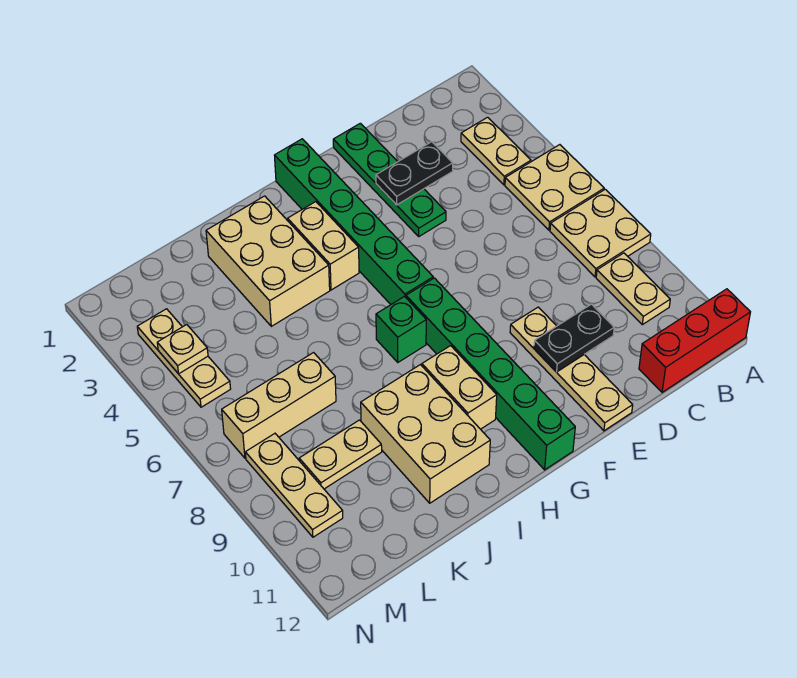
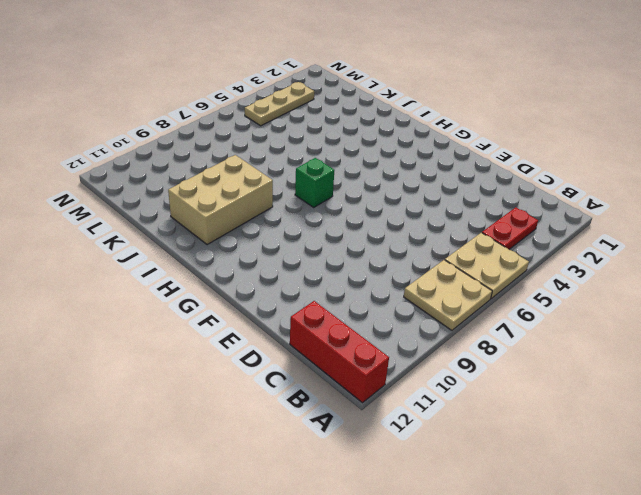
red 1x2 plate [482,207,538,249] -> tan 1x2 plate [461,117,531,185]
none -> tan 1x2 plate [596,253,670,325]
none -> green 1x4 plate [333,123,446,236]
none -> tan 1x4 plate [510,307,633,431]

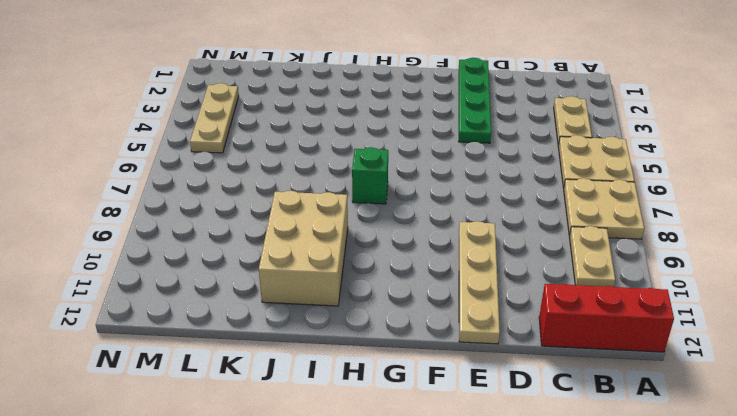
none -> green 1x6 brick [274,139,433,304]
none -> green 1x6 brick [406,278,575,470]
none -> tan 1x2 brick [288,202,359,290]

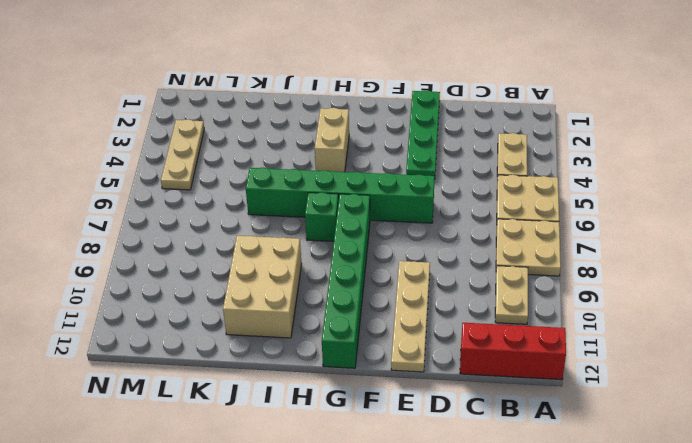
green 1x6 brick [246,168,435,223] -> green 1x6 brick turned to [274,139,433,304]
none -> tan 1x2 brick [422,346,497,429]
none -> tan 2x3 brick [206,196,330,326]
none -> tan 1x3 brick [222,353,336,458]

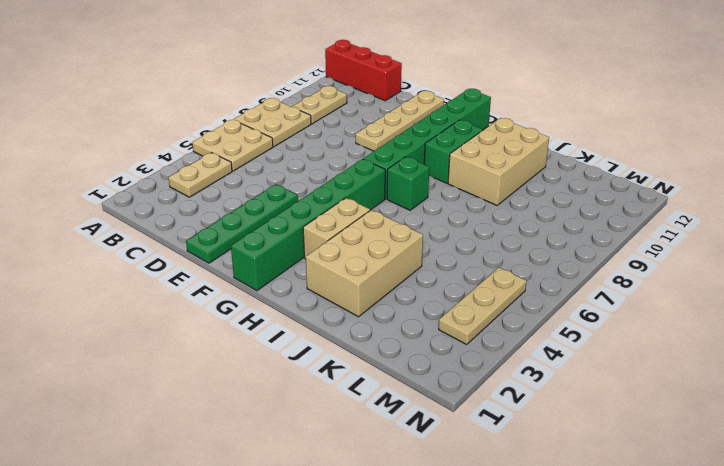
green 1x2 brick [424,120,482,183] -> tan 1x2 brick [422,346,497,429]
none -> tan 1x3 brick [222,353,336,458]
none -> tan 1x2 plate [299,420,382,489]
none -> tan 1x3 plate [245,434,343,537]

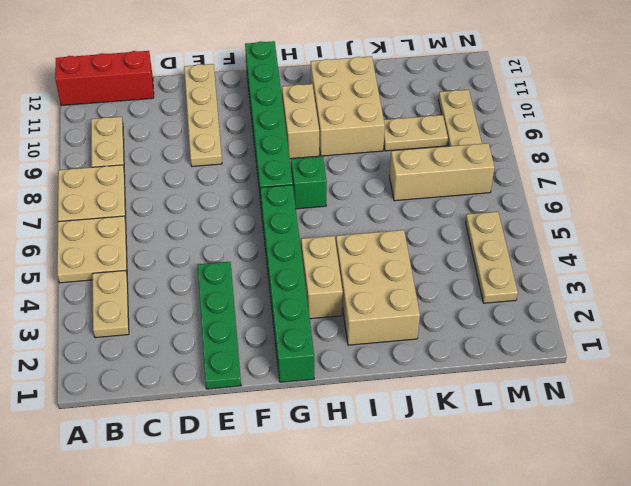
none -> black 1x2 plate [376,142,453,205]
none -> black 1x2 plate [534,304,614,372]
none -> tan 1x1 plate [157,325,208,374]

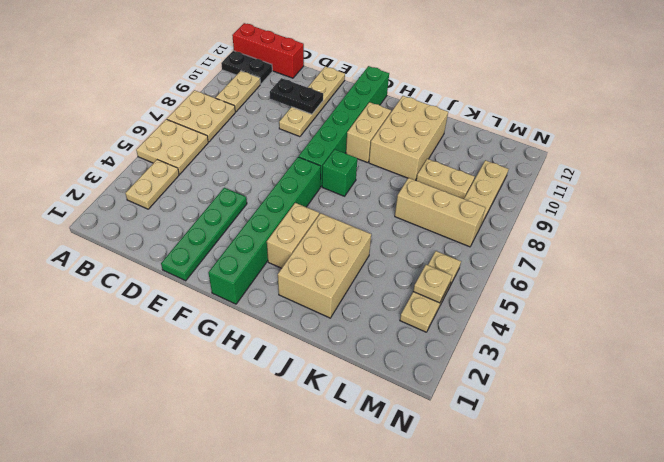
black 1x2 plate [221,51,272,84] -> black 1x2 plate moved to [376,142,453,205]

